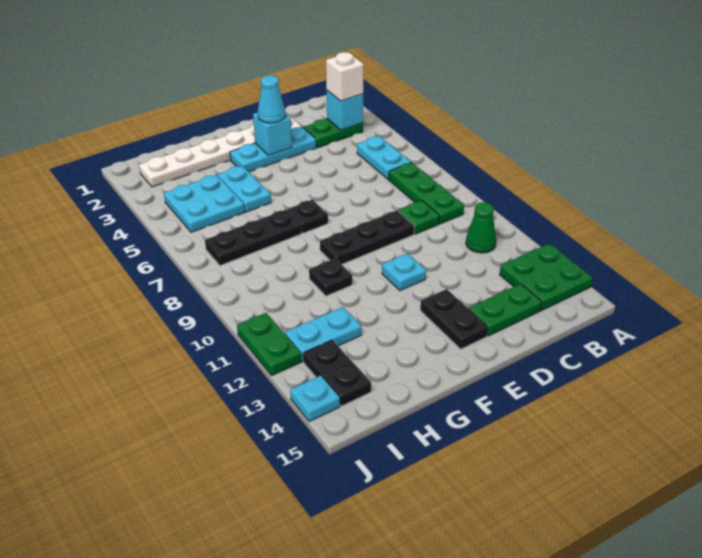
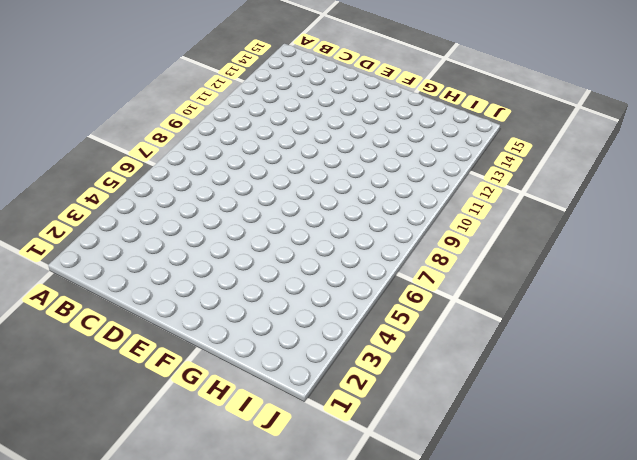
none -> green 2x2 plate [500,243,593,310]
none -> green 1x2 plate [304,119,363,148]
none -> cyan 1x2 plate [357,136,411,179]

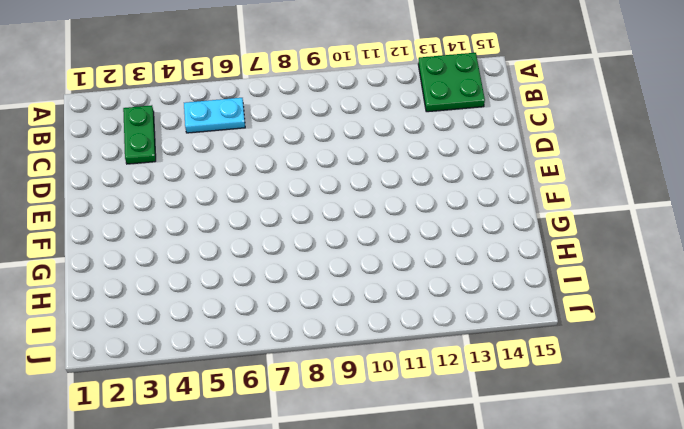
none -> green 1x3 plate [389,162,464,224]
none -> green 1x1 cone [466,202,496,253]
none -> green 1x1 plate [398,201,440,234]

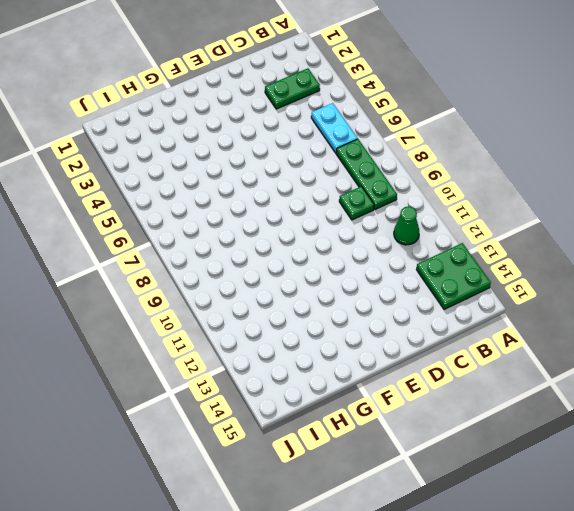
none -> green 1x2 plate [469,284,542,336]
none -> white 1x6 plate [139,115,301,187]
none -> cyan 1x3 plate [230,127,316,172]

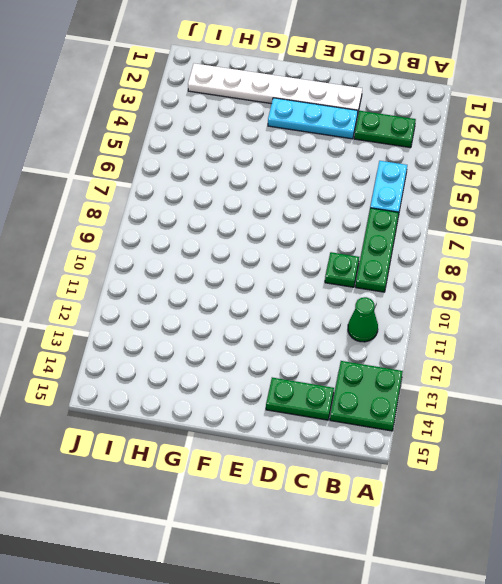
none -> black 1x3 plate [320,210,414,264]
none -> cyan 1x1 plate [382,253,426,291]
none -> black 1x2 plate [420,289,488,349]

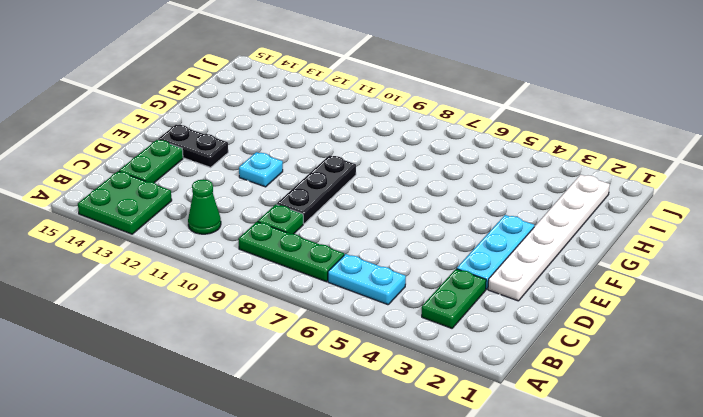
none -> black 1x1 plate [287,200,328,233]
none -> cyan 1x2 plate [218,166,271,212]
none -> black 1x3 plate [205,210,302,266]

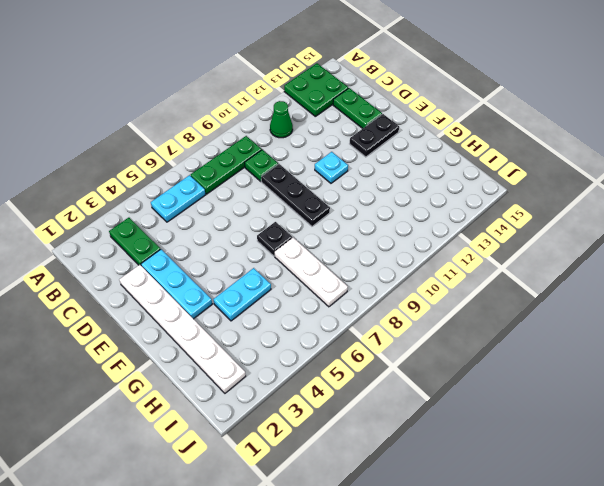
white 1x3 plate [275,238,348,307] -> black 1x3 plate [205,210,302,266]
none -> black 1x1 plate [309,259,352,296]
none -> cyan 2x2 plate [164,175,245,232]
none -> cyan 1x2 plate [285,307,361,361]

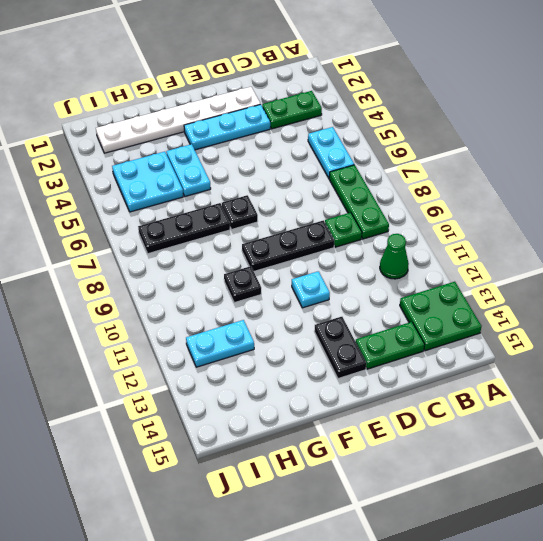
none -> black 1x2 plate [303,340,371,406]
none -> green 1x2 plate [237,313,301,375]
none -> cyan 1x1 plate [290,375,340,421]

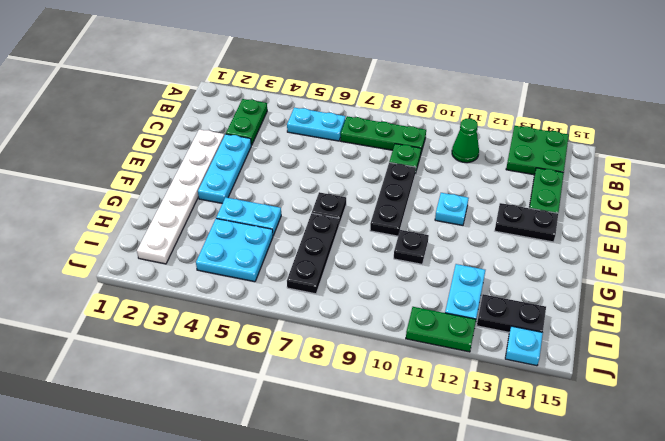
none -> cyan 1x1 brick [326,90,363,130]
none -> cyan 1x1 brick [253,112,292,155]
none -> white 1x1 brick [326,52,364,101]

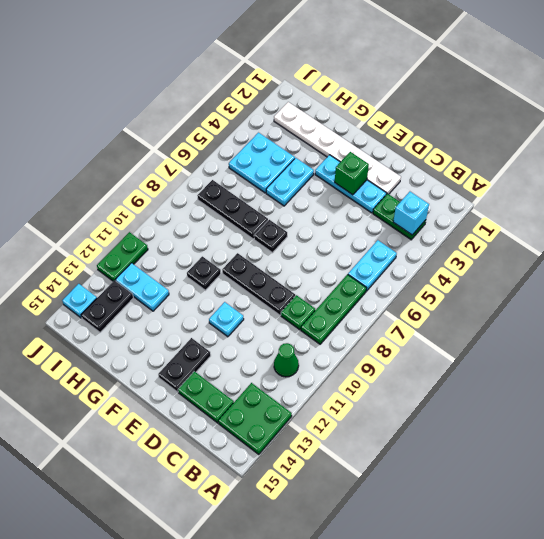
green 1x1 brick [335,152,369,195] -> cyan 1x1 brick [253,112,292,155]
none -> white 1x1 brick [326,52,364,101]
none -> cyan 1x1 cone [258,75,285,123]

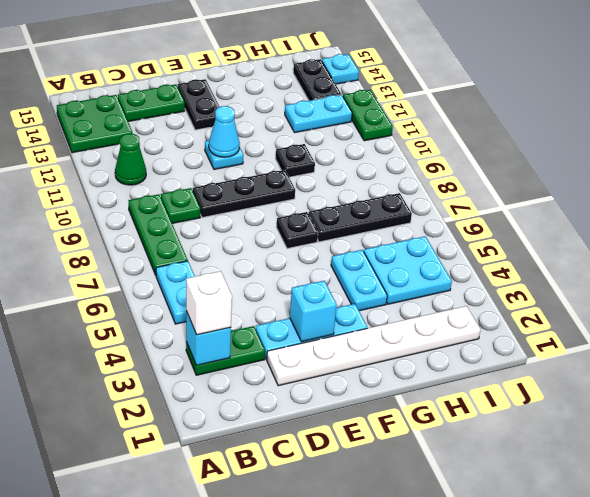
cyan 1x1 cone [209,106,240,157] -> cyan 1x1 cone moved to [258,75,285,123]

